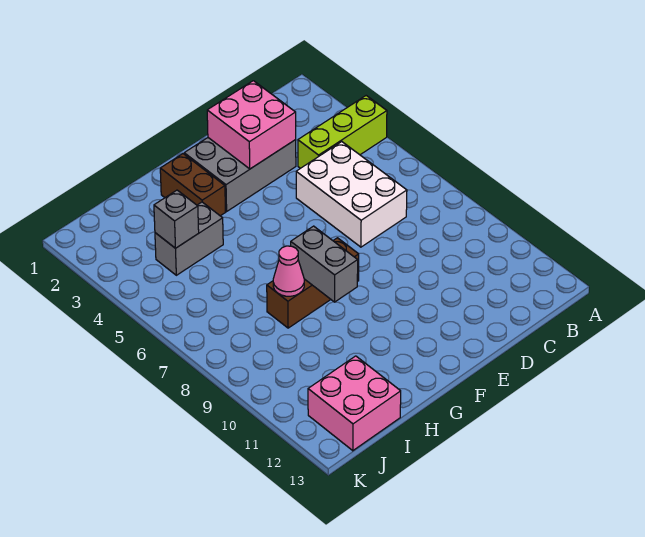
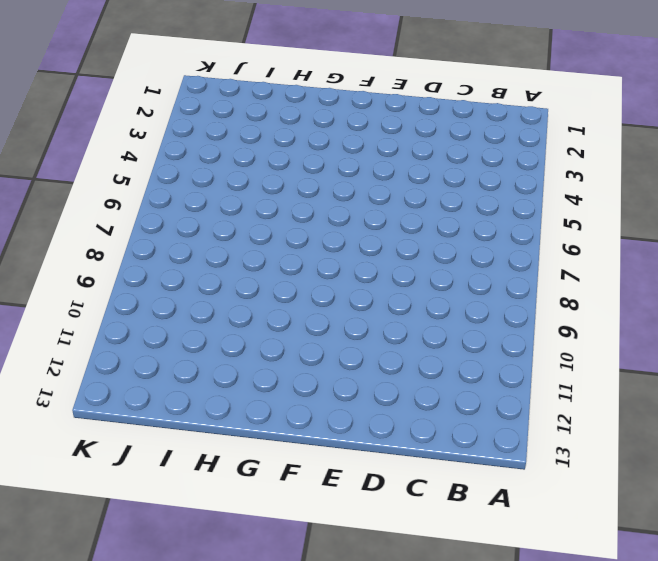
none -> lime 1x3 brick [298,96,387,168]
none -> white 2x3 brick [296,142,407,247]

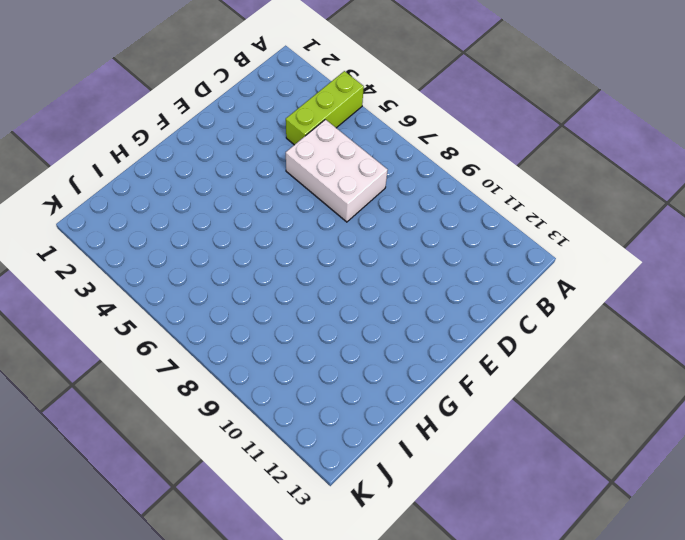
none -> grey 2x3 brick [184,138,296,211]
none -> brown 1x3 brick [267,238,359,328]

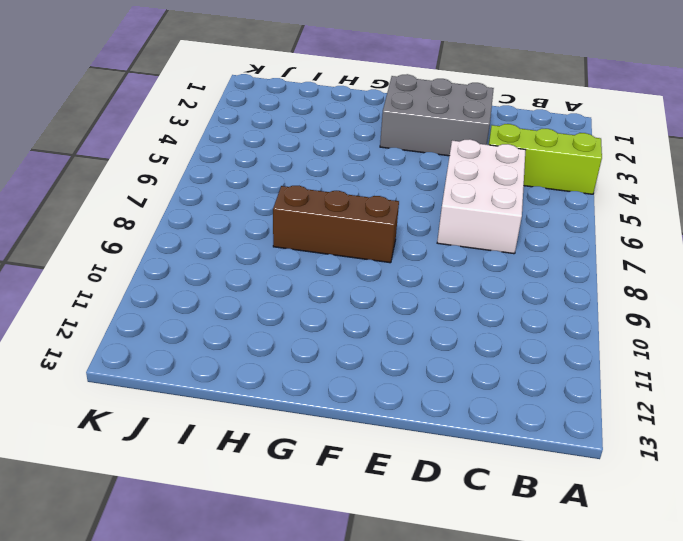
none -> brown 1x2 brick [160,154,225,216]
none -> grey 1x2 brick [155,202,223,275]

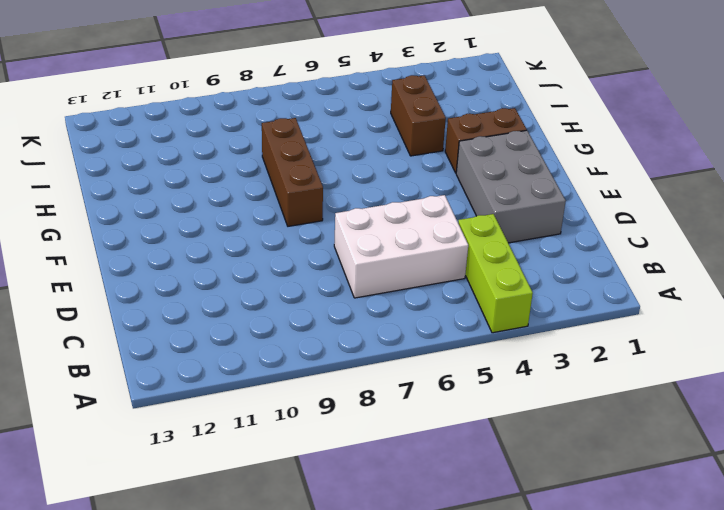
brown 1x2 brick [391,75,446,156] -> grey 1x2 brick [155,202,223,275]
none -> pink 2x2 brick [308,356,401,451]
none -> pink 2x2 brick [207,81,296,169]

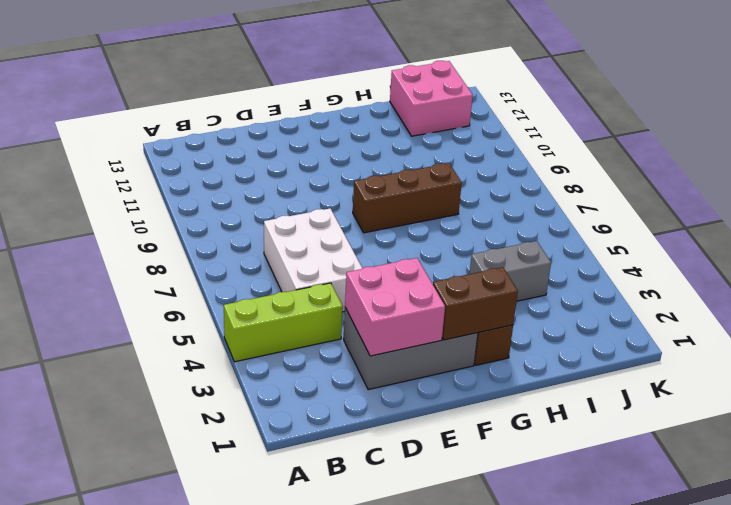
brown 1x2 brick [433,267,518,340] -> none
none -> grey 1x2 brick [291,226,358,302]
none -> pink 1x1 cone [273,246,304,296]

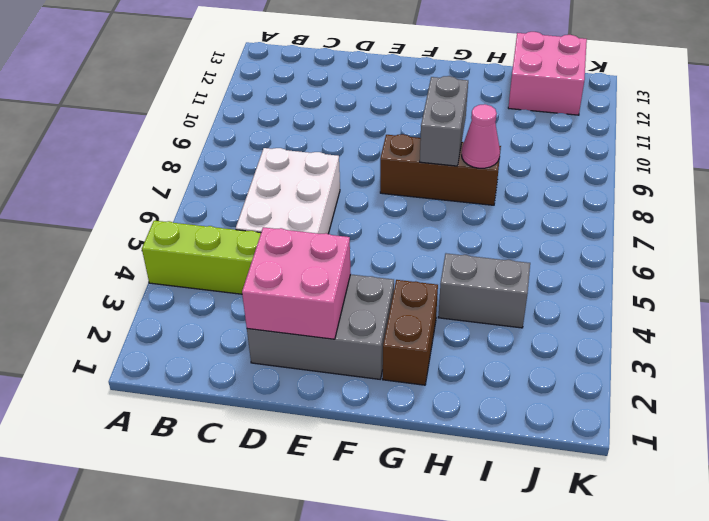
none -> grey 1x1 brick [154,190,199,248]

